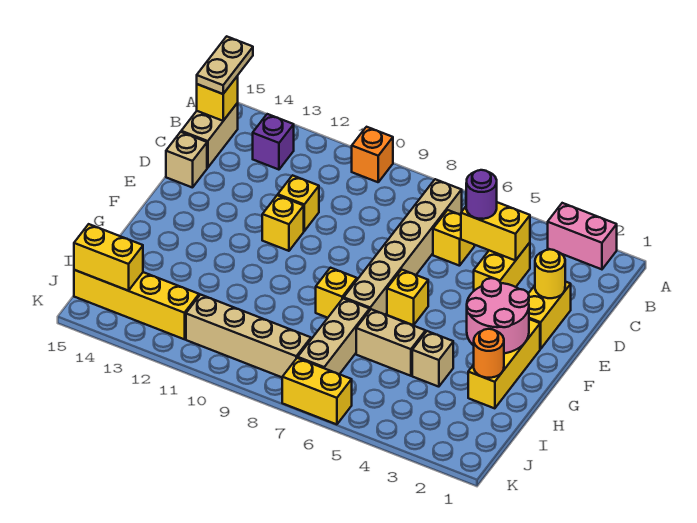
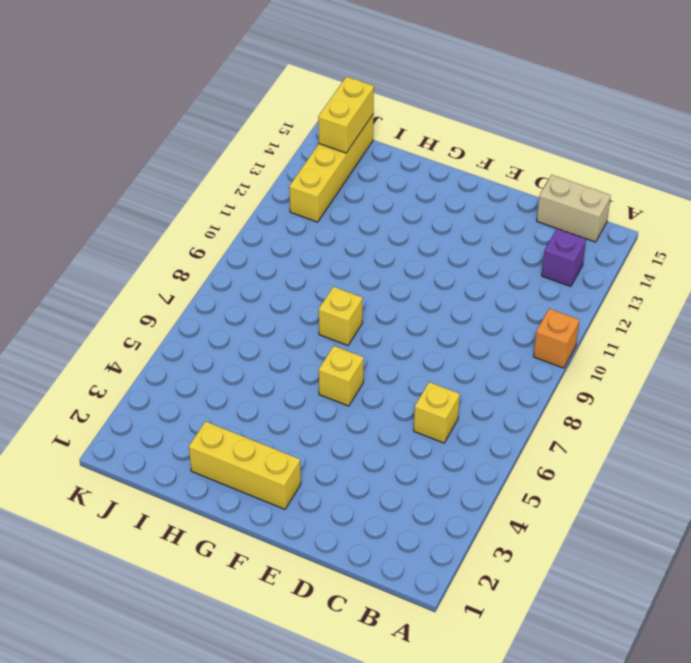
none -> pink 1x2 brick [548,203,617,269]
none -> tan 1x6 brick [344,179,462,315]
none -> yellow 1x2 brick [474,243,530,291]

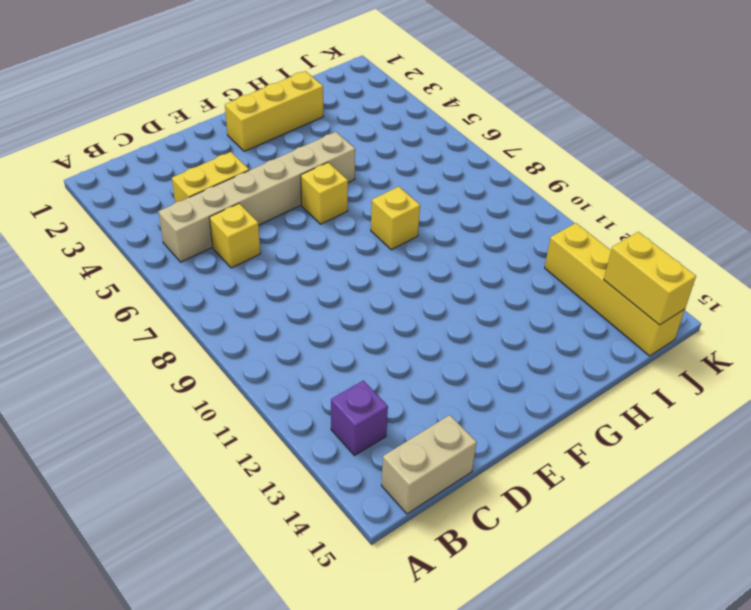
tan 1x6 brick [158,132,355,262] -> tan 1x6 brick moved to [344,179,462,315]
none -> pink 1x2 brick [548,203,617,269]
none -> orange 1x1 brick [352,127,393,182]
none -> yellow 1x2 brick [528,282,571,349]

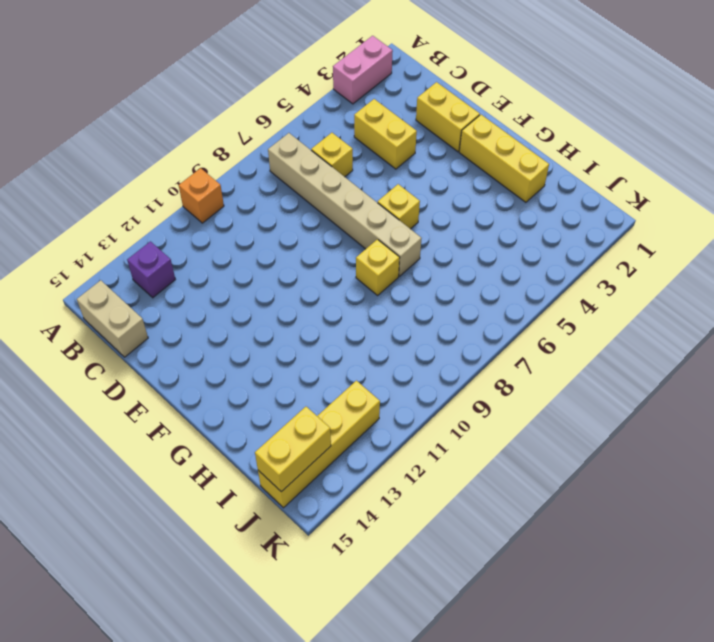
none -> yellow 1x1 brick [278,175,319,231]
none -> tan 1x1 brick [166,132,207,188]
none -> yellow 1x1 brick [262,195,304,251]

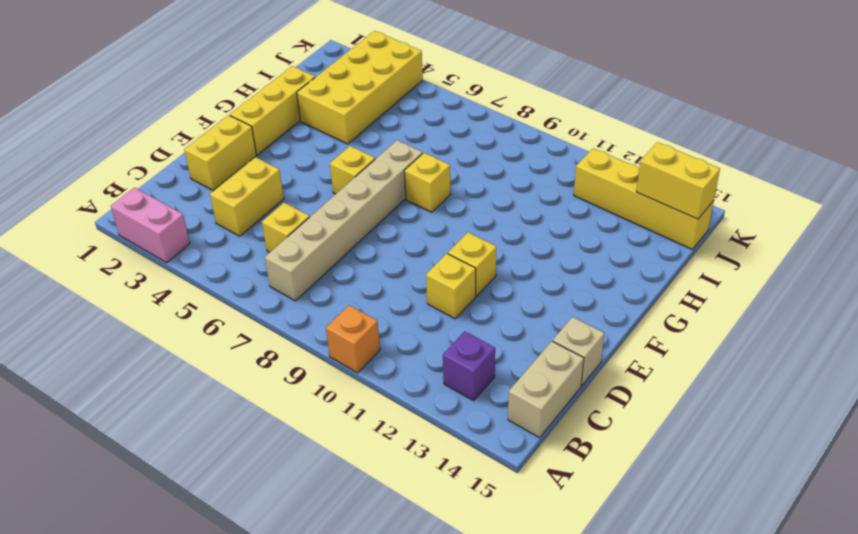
yellow 2x4 brick [297,31,423,144] -> tan 1x1 brick [412,331,453,387]
none -> tan 1x2 brick [356,309,426,376]
none -> tan 1x3 brick [298,298,370,374]
none -> tan 1x4 brick [186,295,311,377]

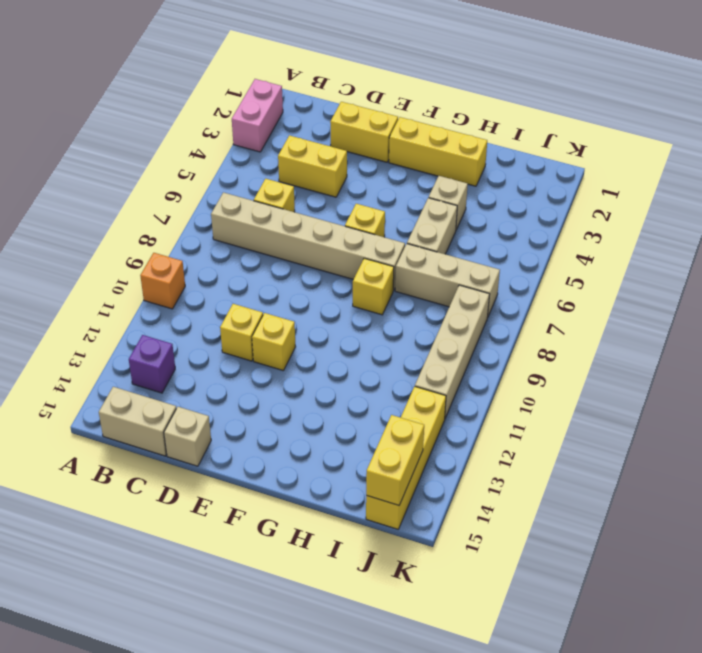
none -> yellow 1x2 brick [282,358,352,424]
none -> yellow 1x1 brick [197,76,238,121]
none -> yellow 1x2 brick [461,202,530,260]

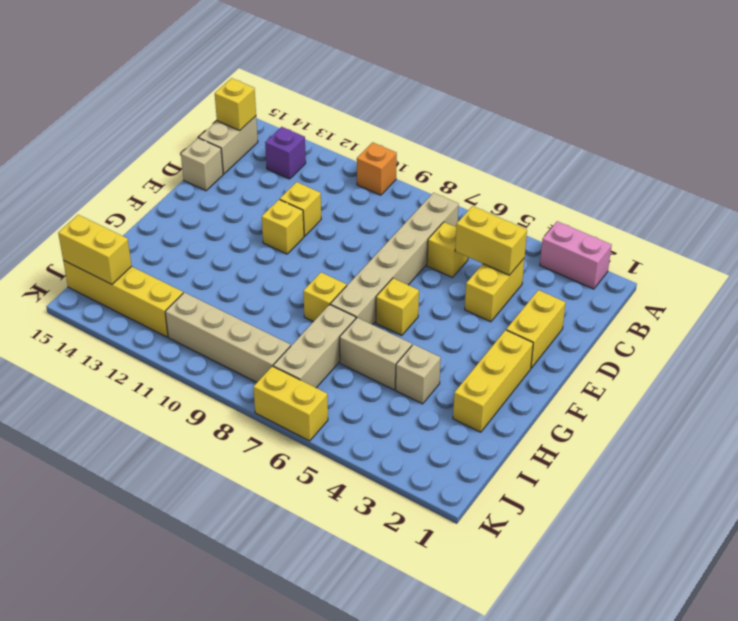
none -> yellow 1x1 round brick [535,249,565,298]
none -> pink 2x2 round brick [467,278,529,353]
none -> orange 1x1 round brick [474,329,504,378]

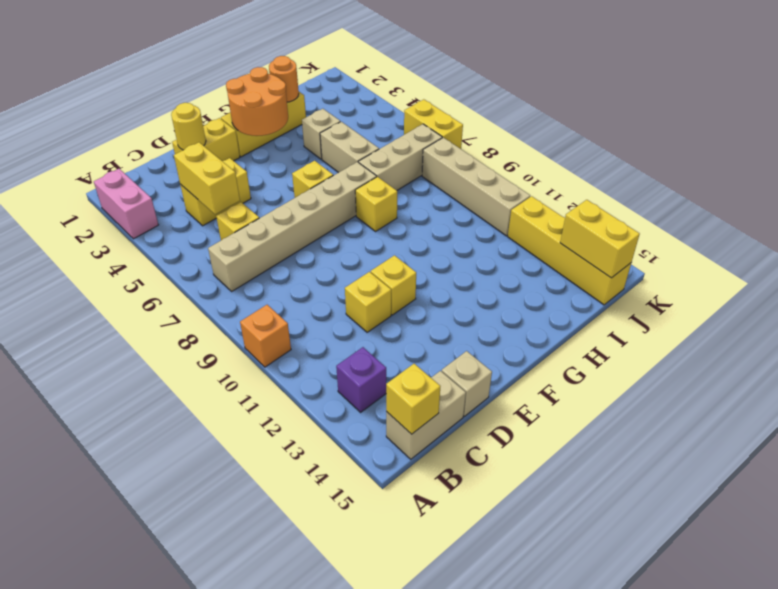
orange 2x2 round brick [226,67,288,136] -> pink 2x2 round brick [467,278,529,353]
none -> tan 1x2 plate [197,36,253,94]
none -> purple 1x1 round brick [466,170,497,219]

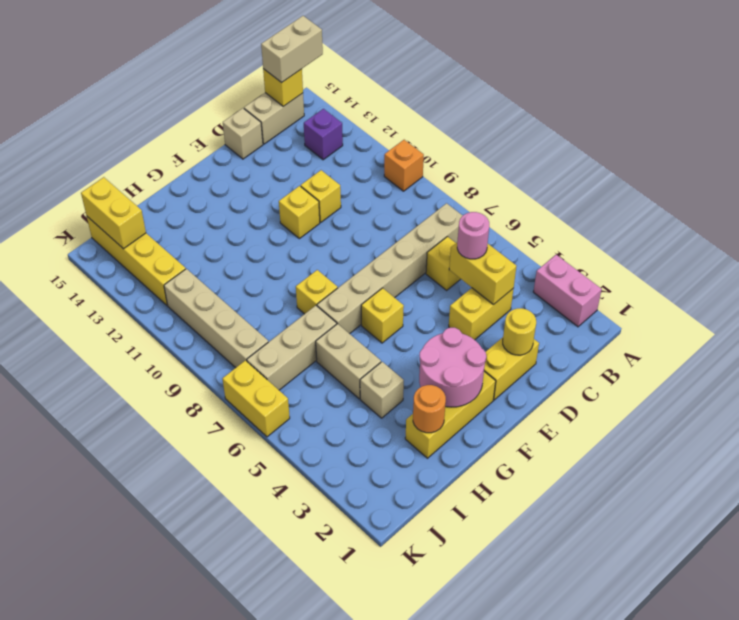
tan 1x2 brick [261,16,323,83] -> tan 1x2 plate [197,36,253,94]
pink 1x1 round brick [457,212,489,259] -> purple 1x1 round brick [466,170,497,219]

